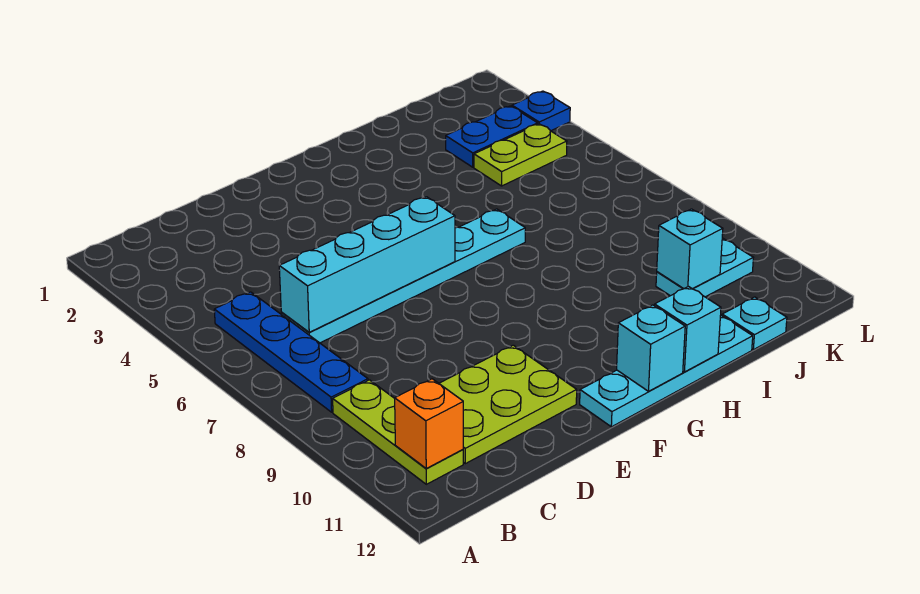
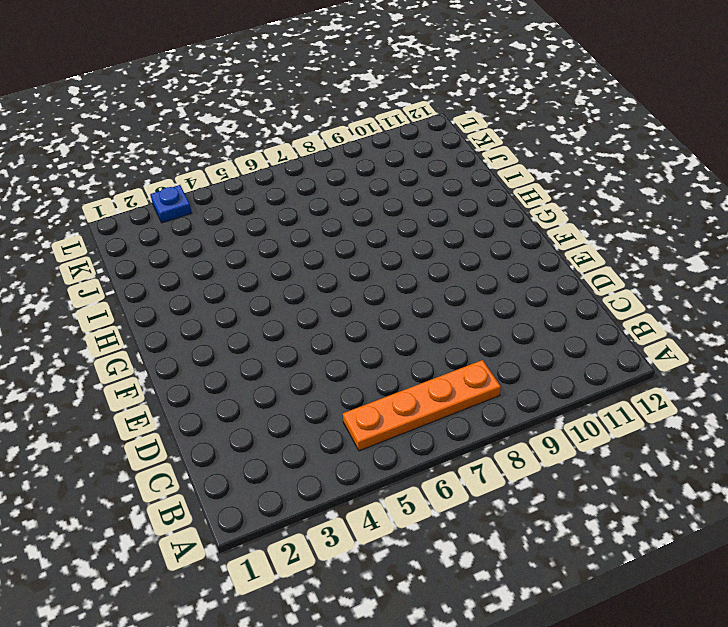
orange 1x4 plate [343,360,501,451] -> blue 1x4 plate [214,292,368,412]
none -> lime 1x3 plate [333,380,463,484]
none -> cyan 1x6 plate [281,209,525,343]
none -> lime 2x3 plate [439,345,577,464]

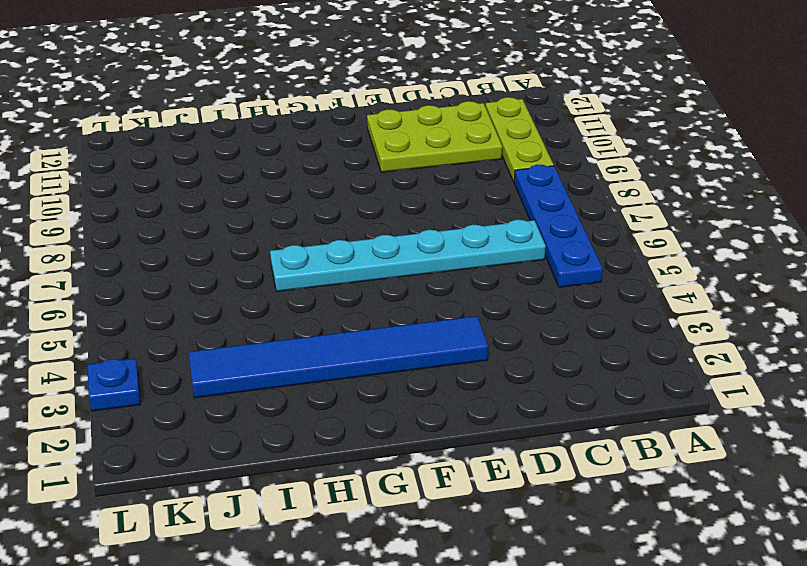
blue 1x6 tile [189,316,488,398] -> blue 1x2 plate [446,106,538,167]
none -> cyan 1x4 plate [580,315,753,427]
none -> lime 1x2 plate [474,124,567,186]
none -> cyan 1x2 plate [656,238,753,297]

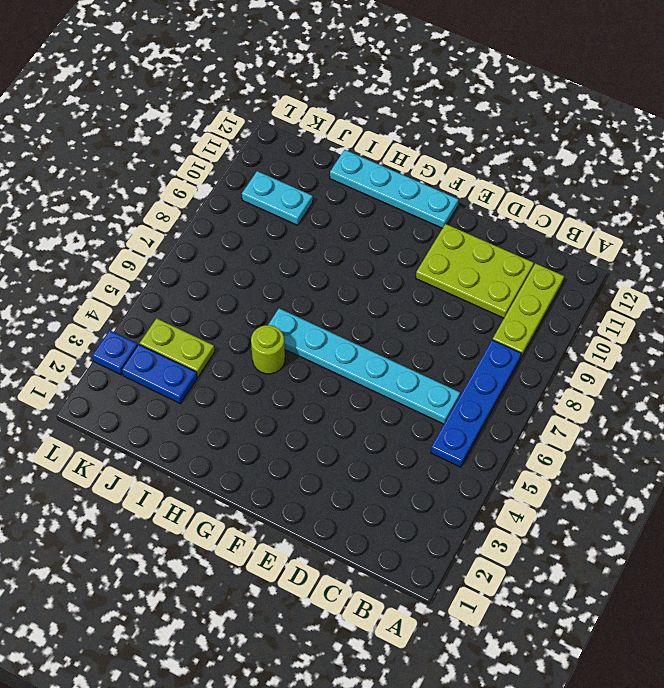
lime 1x1 round brick [251,325,285,374] -> none
none -> cyan 1x1 plate [722,297,787,350]
none -> orange 1x1 brick [395,379,463,468]
none -> cyan 1x4 brick [279,197,455,332]

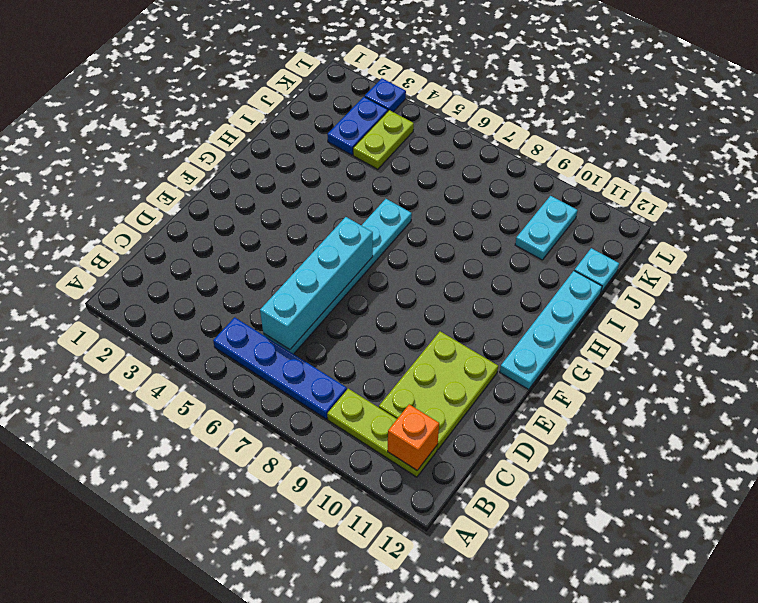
none -> cyan 1x1 brick [617,305,685,391]
none -> cyan 1x1 brick [655,287,721,372]
none -> cyan 1x1 brick [657,209,723,289]

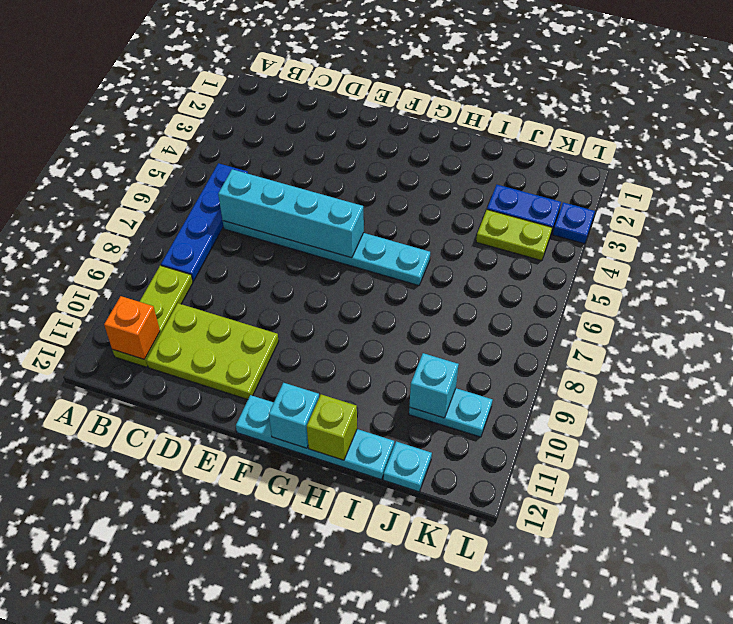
lime 1x1 brick [307,394,357,460] -> cyan 1x1 brick [655,287,721,372]

